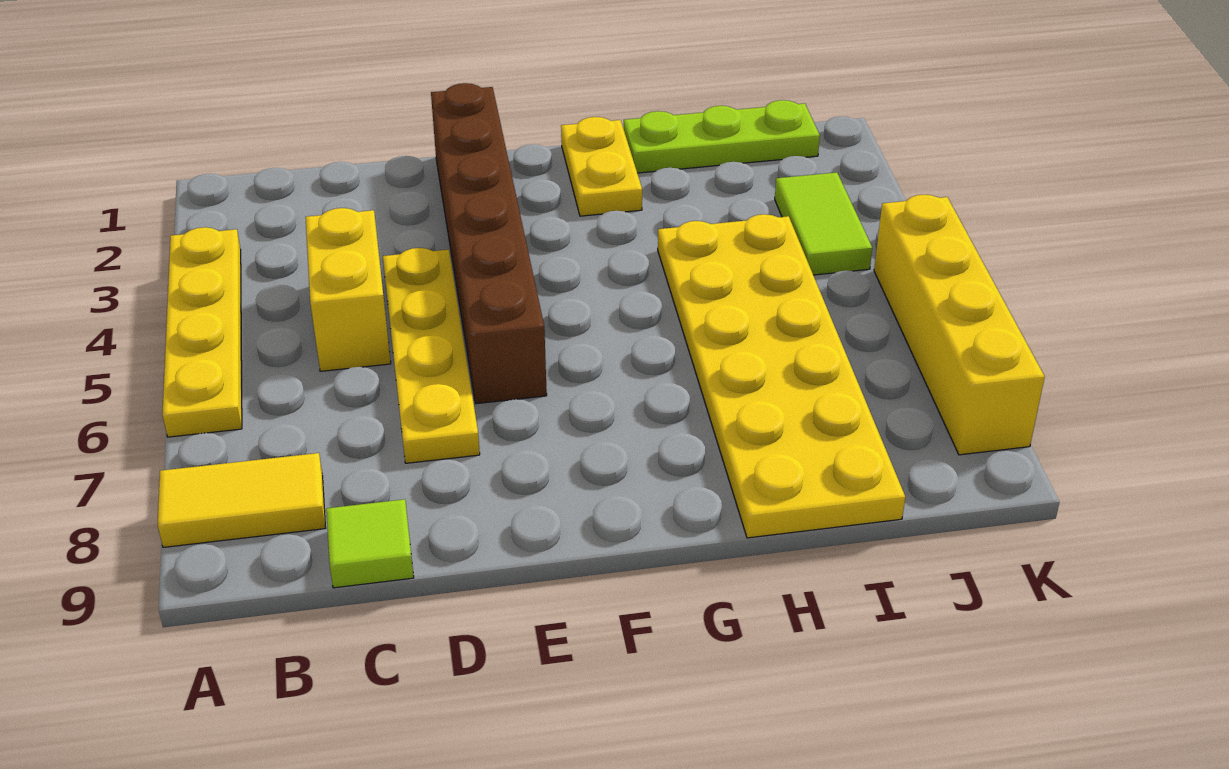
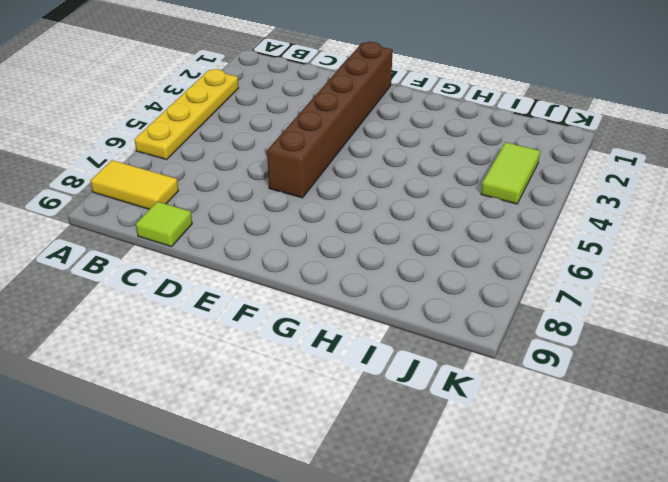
none -> yellow 1x2 brick [306,208,391,371]
none -> yellow 1x4 plate [383,248,480,463]

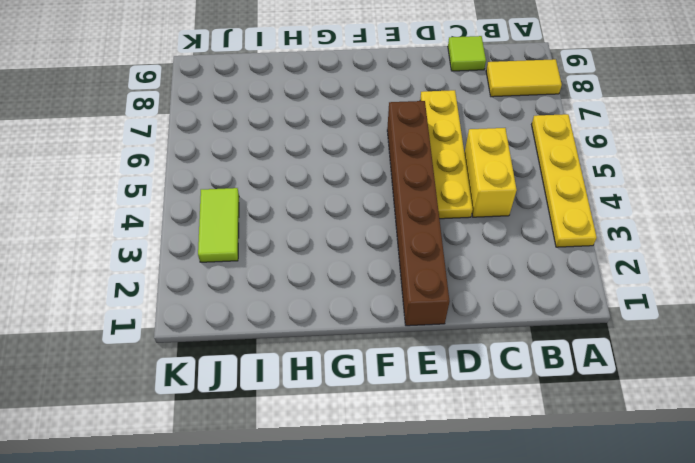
none -> yellow 1x2 plate [561,117,642,216]
none -> lime 1x3 plate [624,100,820,173]

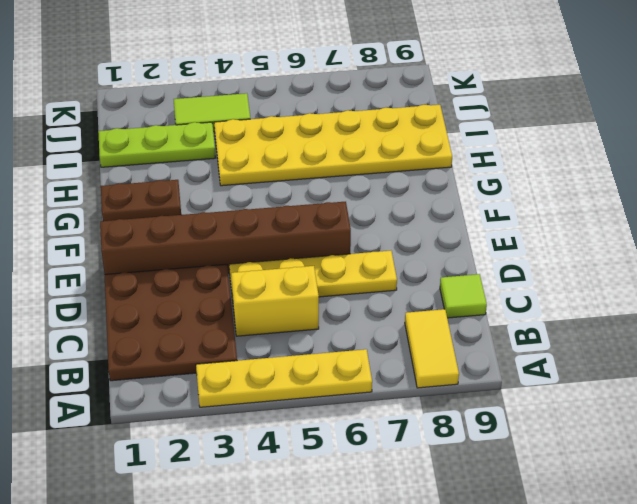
brown 3x3 plate [104,264,237,381] -> none
brown 1x2 plate [101,180,181,221] -> yellow 1x2 plate [561,117,642,216]
lime 1x3 plate [98,122,216,167] -> lime 1x3 plate turned to [624,100,820,173]
none -> yellow 1x4 brick [874,195,1045,455]

